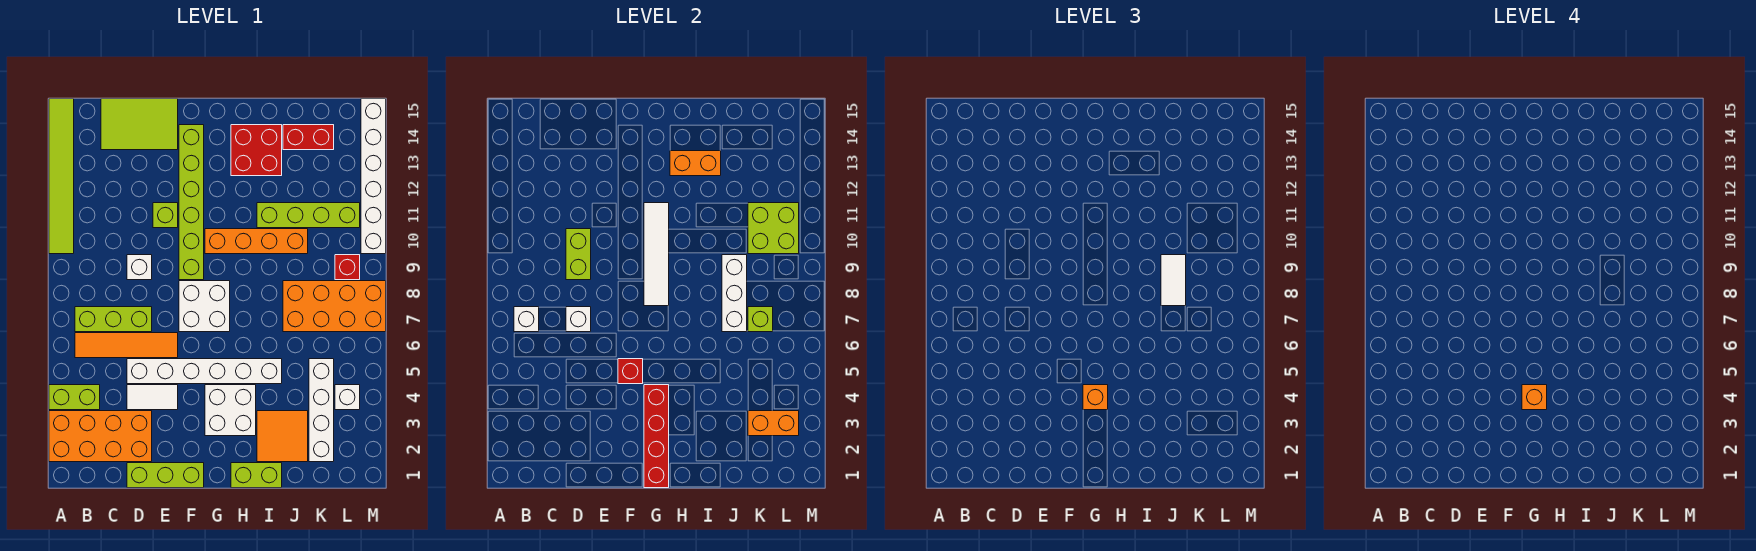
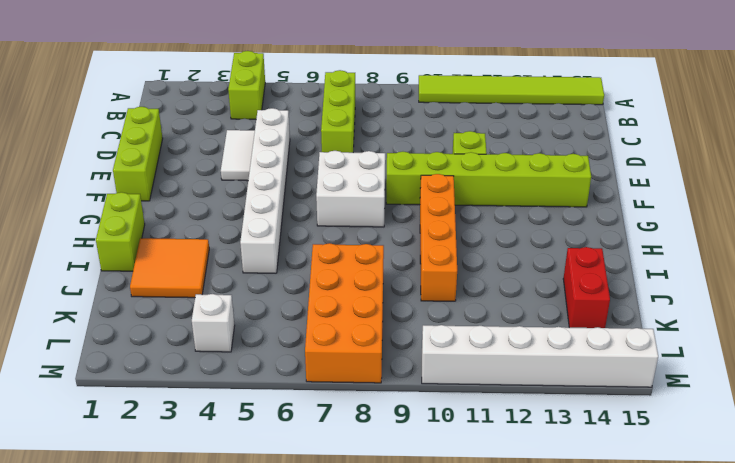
none -> orange 2x4 brick [49,411,152,462]
none -> orange 1x4 tile [75,333,178,358]
none -> lime 2x3 tile [101,99,178,150]
none -> white 1x1 brick [127,255,152,280]

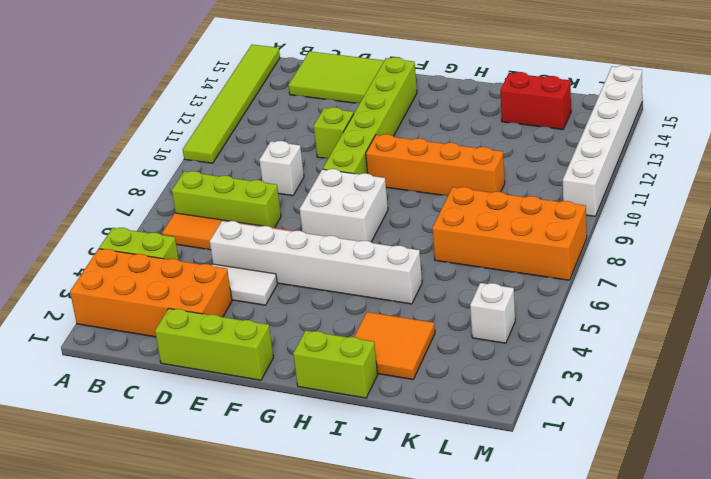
none -> white 2x2 brick [205,385,256,436]
none -> red 2x2 brick [231,125,282,176]
none -> lime 1x4 brick [257,203,360,228]
none -> white 1x4 brick [309,359,334,462]

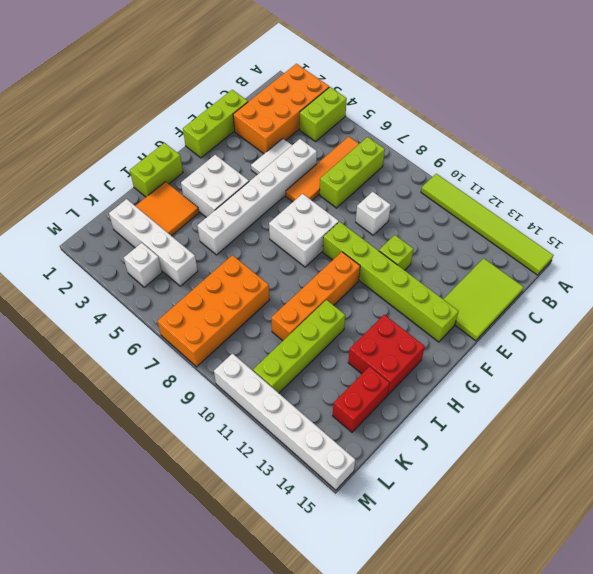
none -> red 1x1 brick [335,255,360,280]
none -> white 1x1 brick [514,307,539,332]
none -> white 1x1 brick [566,307,591,332]
none -> lime 1x2 brick [566,229,591,280]

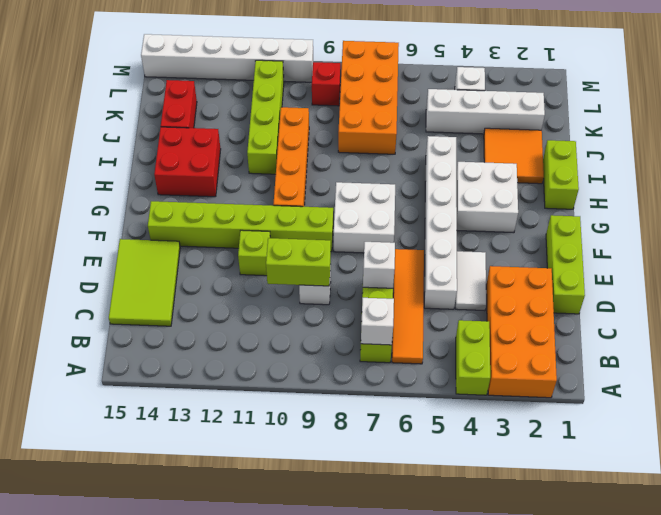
none -> lime 1x6 tile [49,99,74,254]
none -> red 1x1 brick [618,359,643,384]
none -> red 1x4 brick [644,385,669,488]
none -> white 1x4 tile [644,203,669,306]

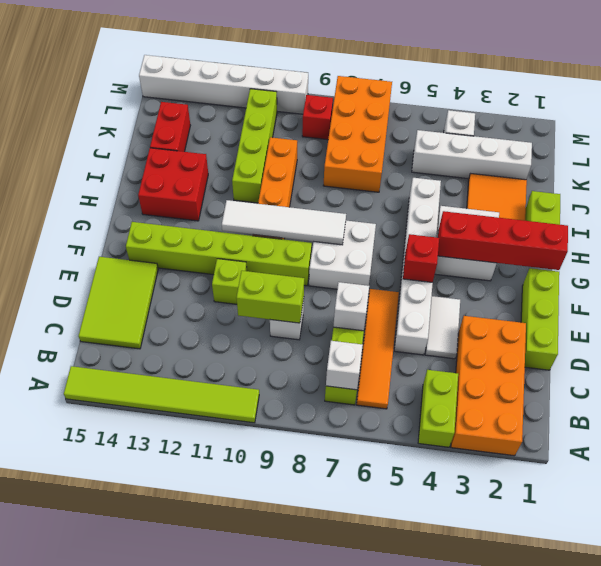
none -> orange 1x2 brick [670,151,721,176]
none -> white 1x3 brick [722,255,747,332]
none -> orange 1x2 brick [748,411,799,436]
none -> lime 1x1 brick [748,307,773,332]

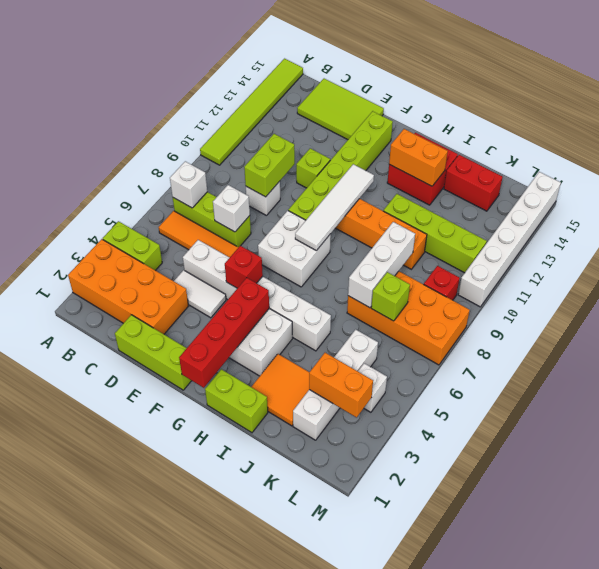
none -> lime 2x2 brick [748,203,799,254]
none -> orange 1x1 brick [1083,385,1108,410]
none -> white 1x2 tile [1161,255,1186,306]
none -> orange 1x1 brick [1522,385,1547,410]

